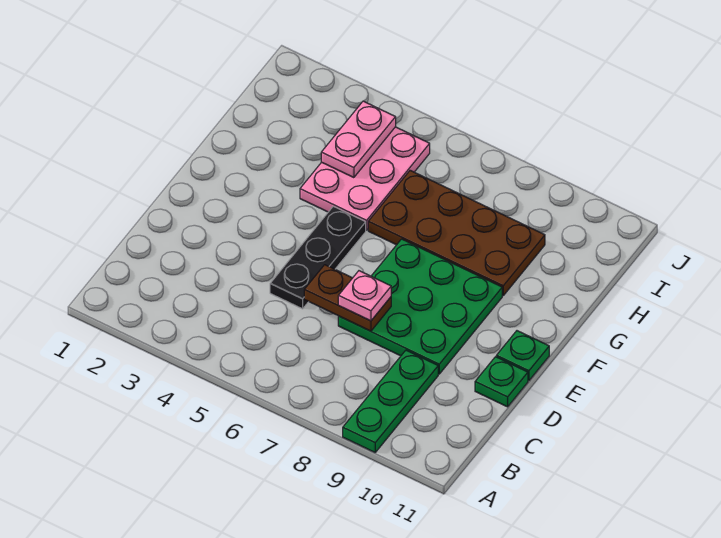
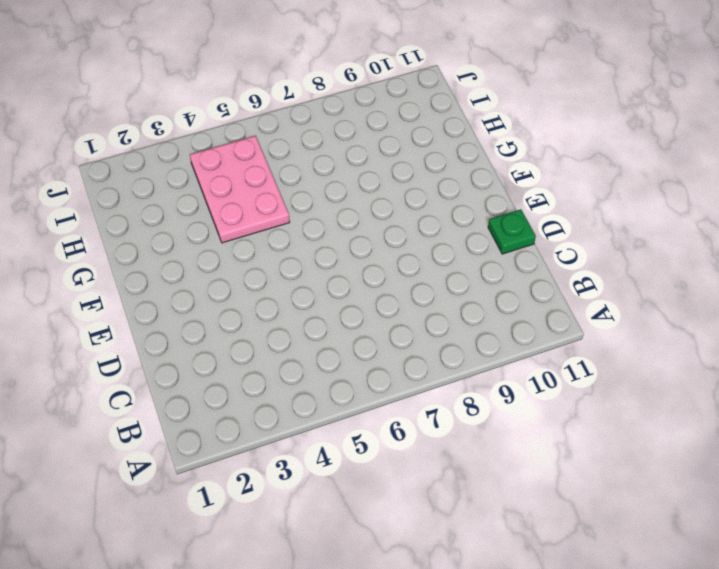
none -> green 1x3 plate [343,350,438,452]
none -> black 1x3 plate [270,206,366,309]

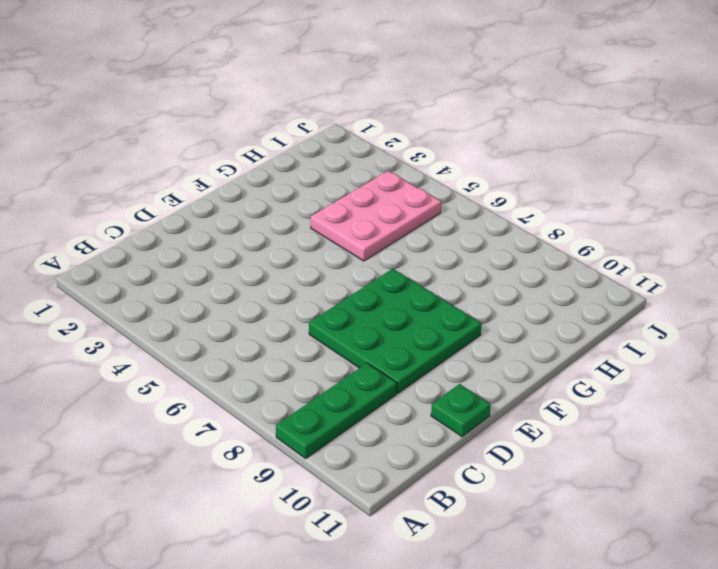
none -> black 1x3 plate [270,206,366,309]
none -> green 1x1 plate [496,331,549,381]

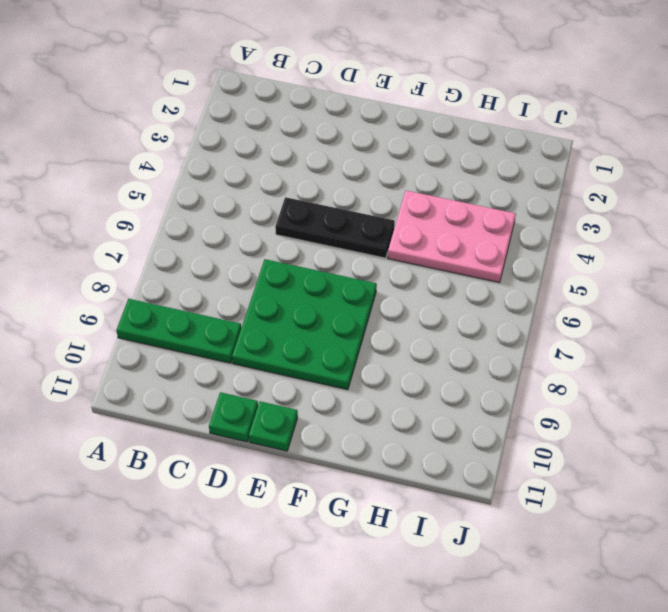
none -> brown 2x4 plate [368,170,545,296]
none -> brown 1x2 plate [304,265,391,331]

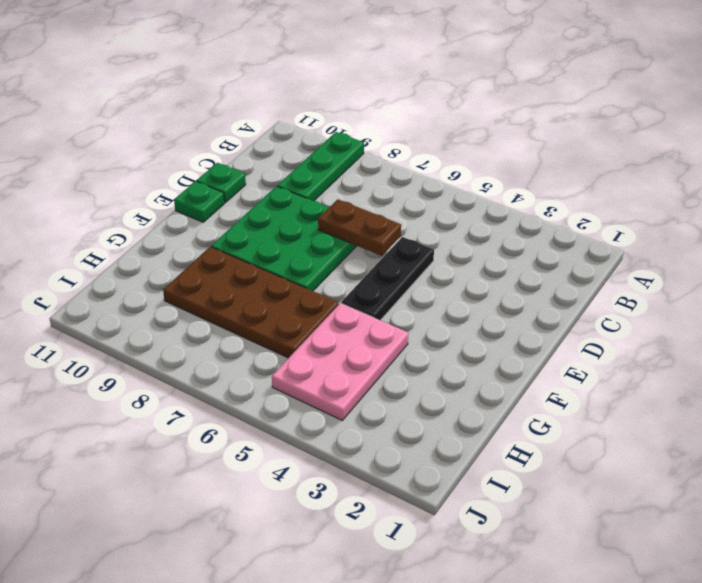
none -> pink 1x2 plate [321,101,396,178]
none -> pink 1x1 plate [338,271,391,321]

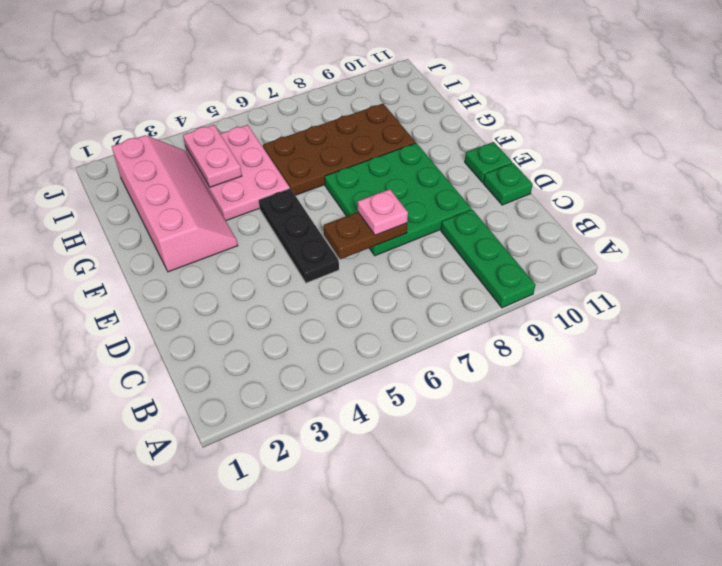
pink 2x4 slope [112,135,238,272] -> none

